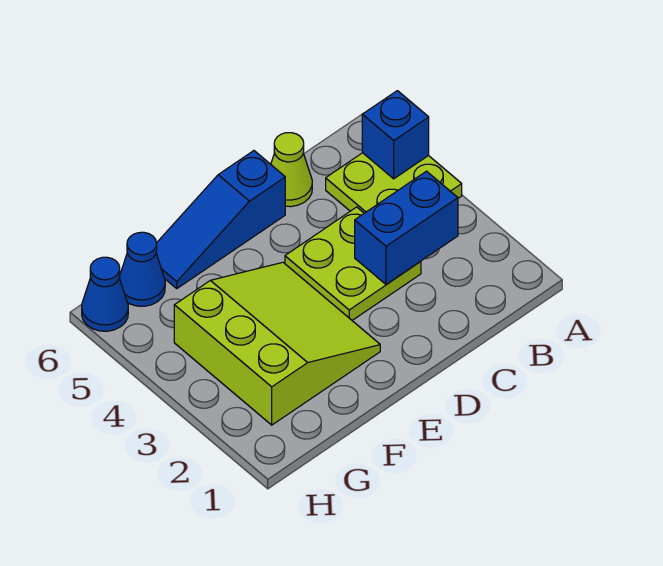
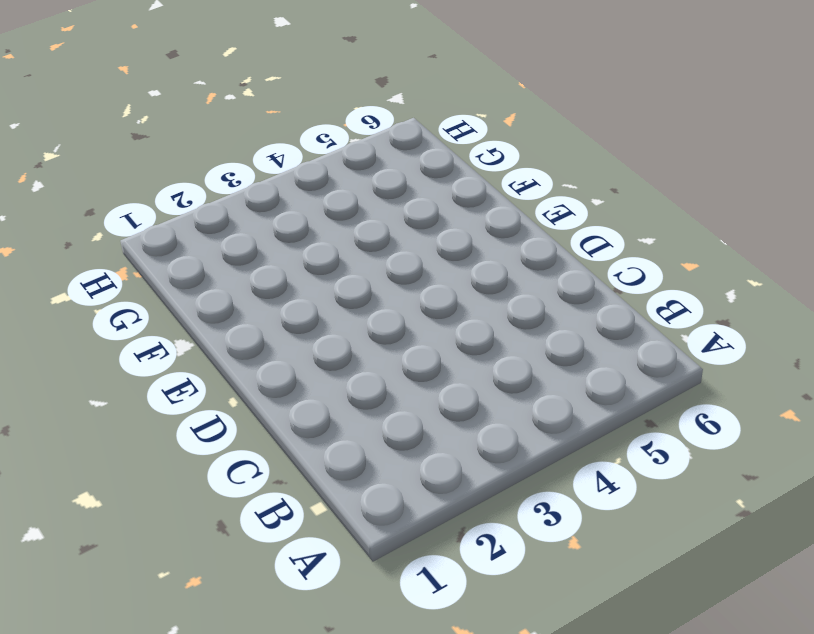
none -> lime 2x2 plate [326,153,462,213]
none -> lime 2x2 plate [285,207,421,320]

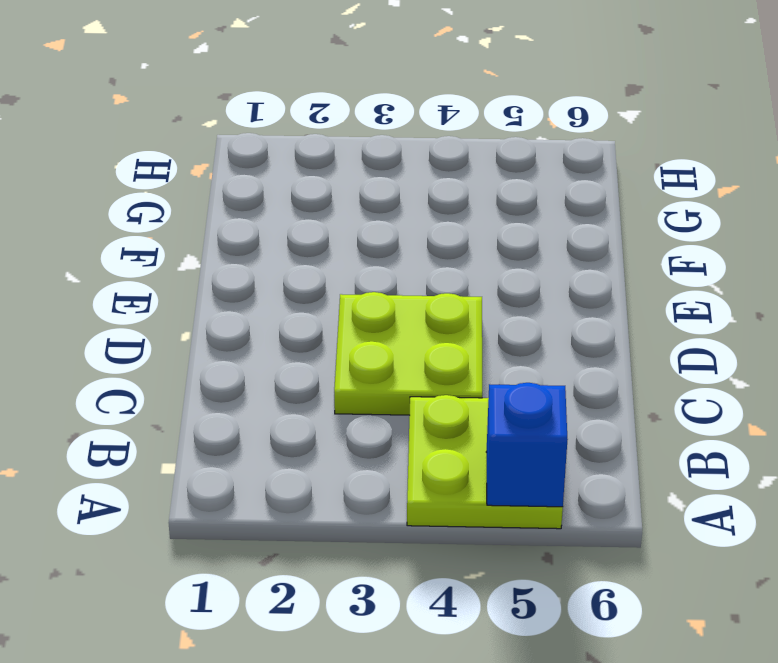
none -> lime 1x1 cone [271,133,312,207]
none -> blue 1x3 slope [156,151,285,288]

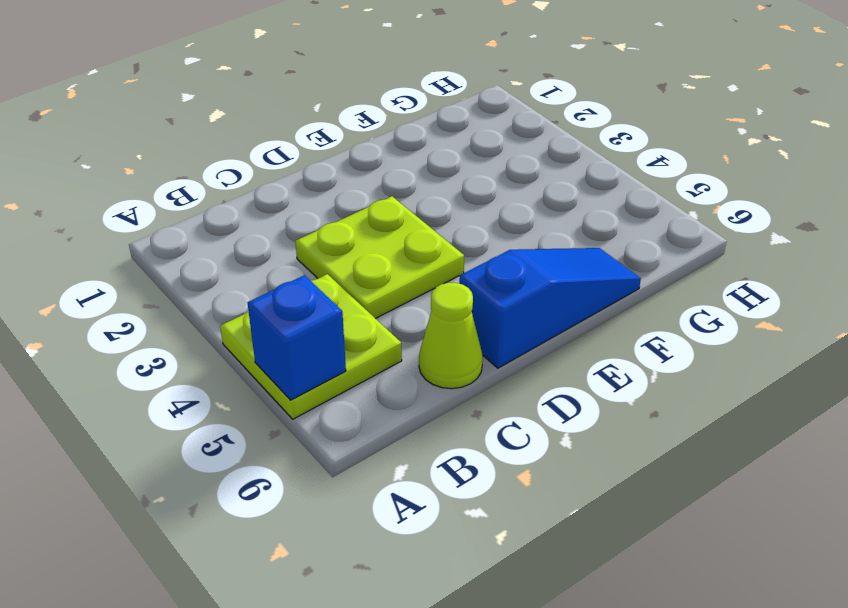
none -> lime 3x3 slope [174,262,380,425]
none -> blue 1x1 cone [119,232,165,306]

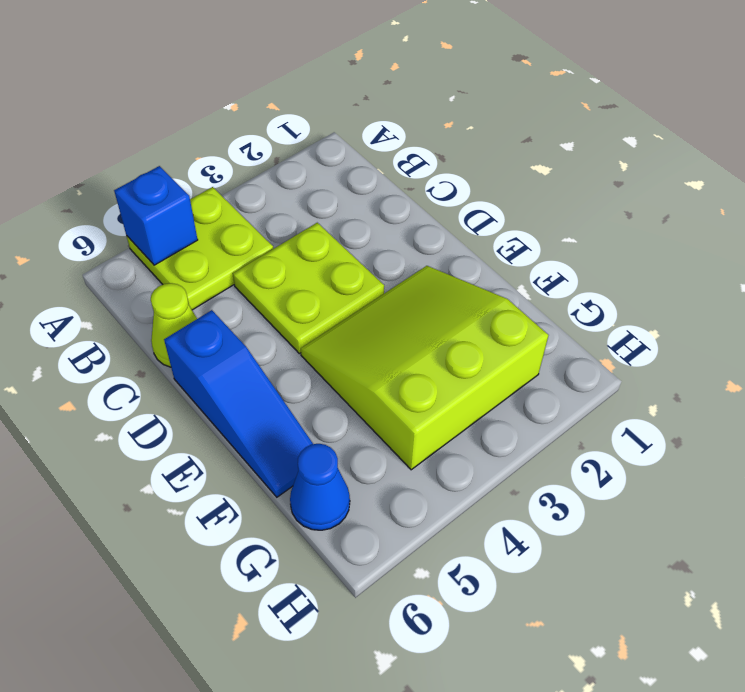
none -> blue 1x1 cone [82,257,128,331]
none -> blue 1x2 brick [355,171,458,285]

